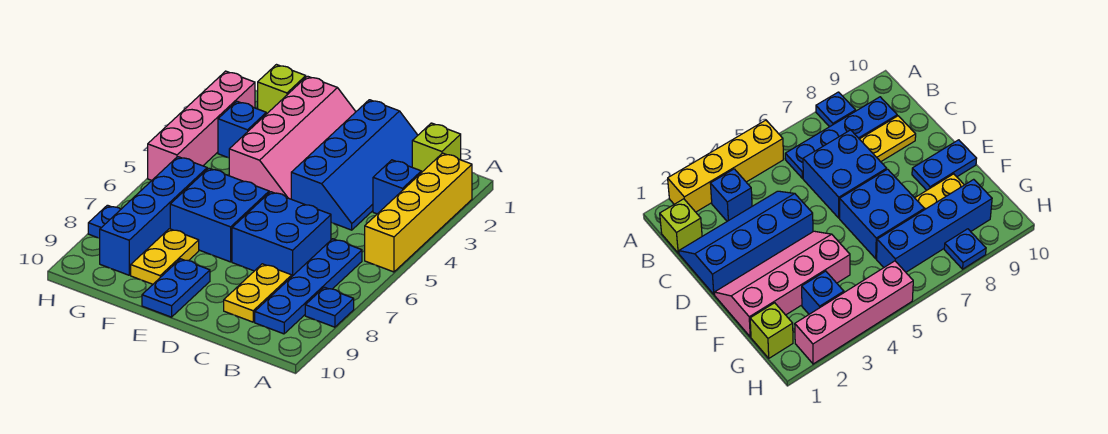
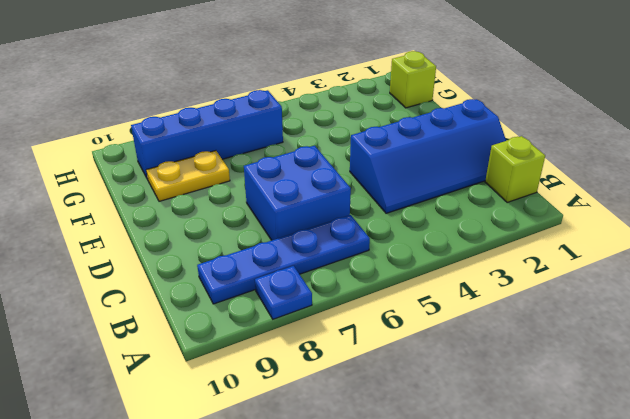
none -> yellow 1x4 brick [365,153,472,272]
none -> blue 1x1 brick [373,160,421,214]
none -> yellow 1x2 plate [224,264,292,322]

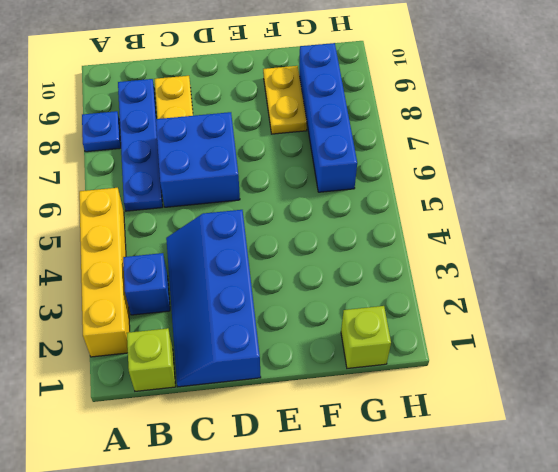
none -> pink 2x4 slope [229,76,356,199]
none -> blue 2x2 brick [170,168,269,262]
none -> blue 1x2 plate [142,259,210,317]

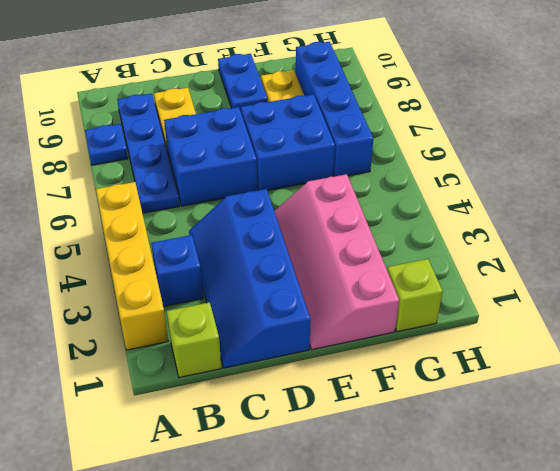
none -> blue 1x1 brick [218,101,266,158]
none -> pink 1x4 brick [148,71,255,180]
none -> blue 1x1 plate [88,205,121,238]

